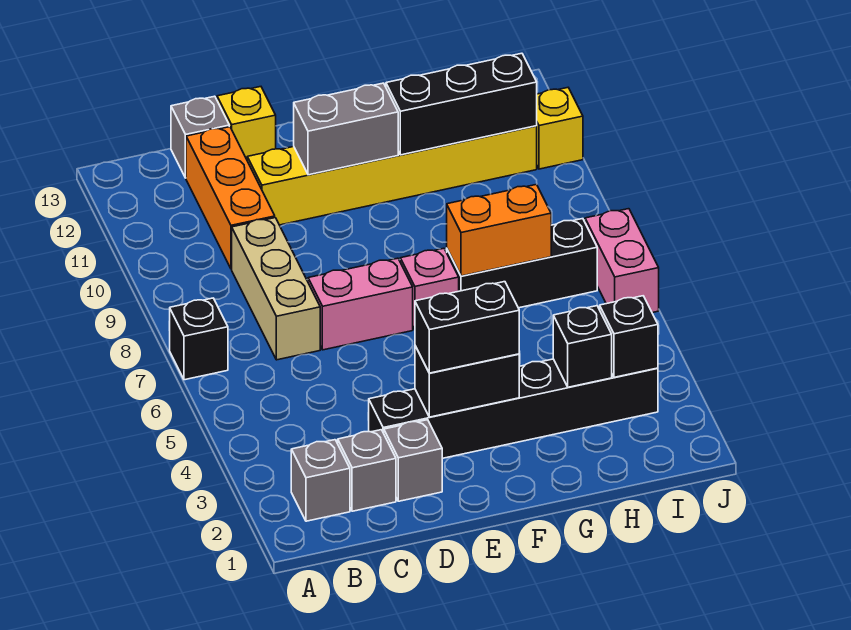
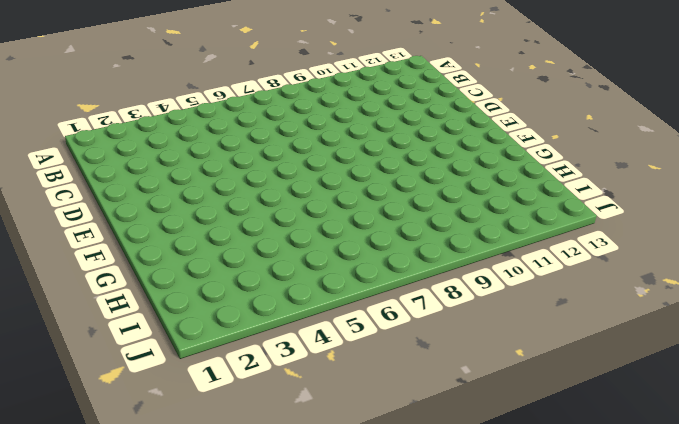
none -> black 1x1 brick [169,298,228,380]
none -> grey 1x1 brick [291,440,350,521]
none -> grey 1x1 brick [338,430,396,511]

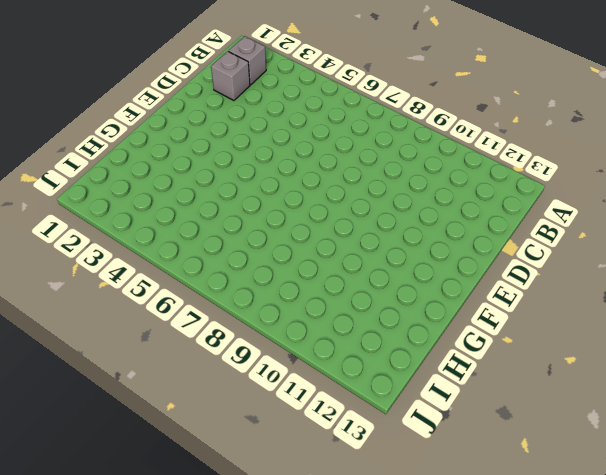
none -> black 1x1 brick [169,298,228,380]
none -> tan 1x3 brick [232,218,320,360]
none -> orange 1x3 brick [186,127,275,269]

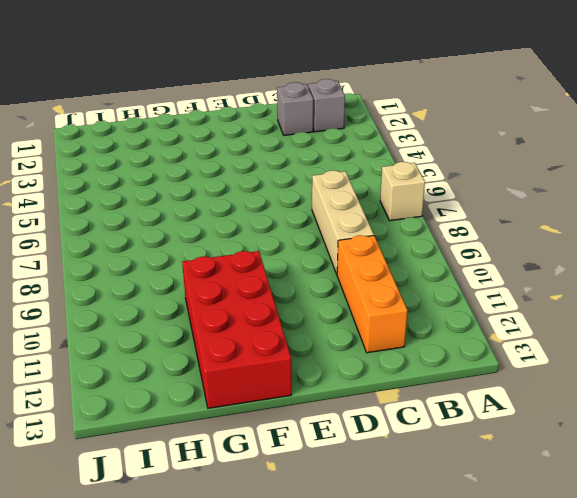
tan 1x1 brick [380,162,425,221] -> black 1x1 brick [169,298,228,380]
red 2x4 brick [182,251,292,408] -> yellow 1x6 brick [247,126,537,225]
none -> grey 1x1 brick [171,96,229,178]
none -> grey 1x1 brick [384,420,442,501]
none -> black 1x6 brick [369,359,658,458]

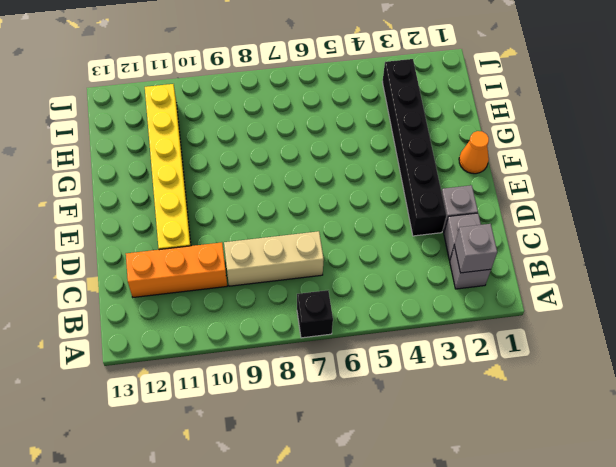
grey 1x1 brick [454,224,497,273] -> grey 1x1 brick moved to [171,96,229,178]
orange 1x1 cone [459,131,489,174] -> none
none -> pink 1x2 brick [308,258,413,350]
none -> yellow 1x1 brick [217,87,276,159]
none -> pink 1x1 brick [400,248,459,329]

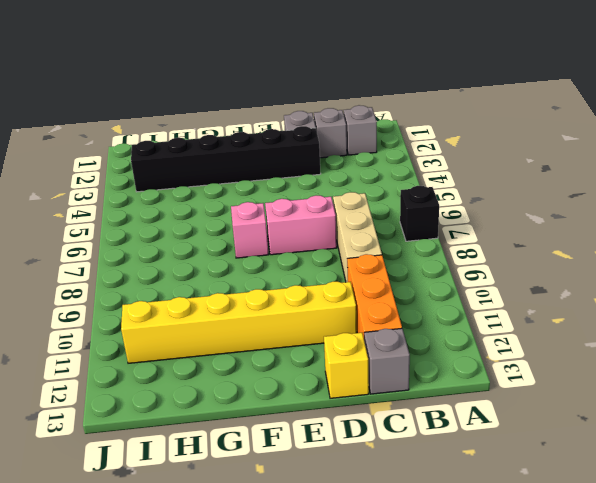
none -> black 1x3 brick [447,219,597,308]
none -> pink 1x2 brick [585,209,659,313]
none -> yellow 1x1 brick [537,88,583,169]

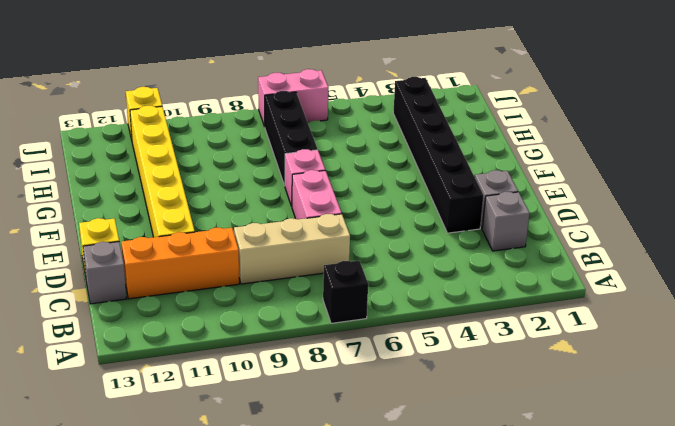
none -> grey 1x1 brick [291,440,350,521]
none -> black 1x2 brick [415,346,519,417]
none -> grey 1x2 brick [293,83,398,175]

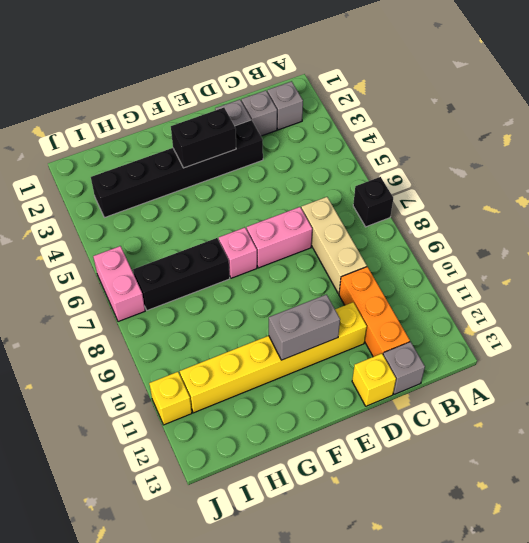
none -> orange 1x2 brick [447,185,551,276]
none -> black 1x3 brick [386,53,537,155]
none -> black 1x1 brick [553,306,612,387]

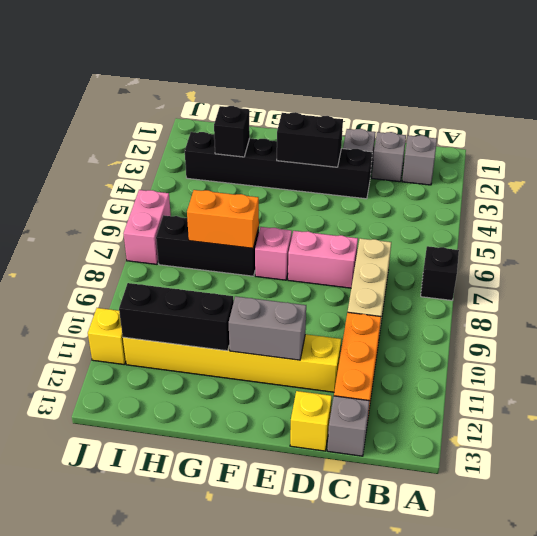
none -> black 1x1 brick [600,296,658,377]
none -> black 1x2 brick [415,282,519,373]

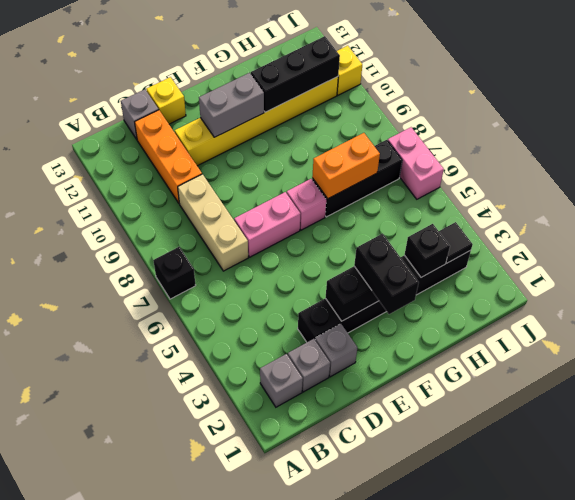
black 1x2 brick [354,234,419,314] -> black 1x2 brick turned to [415,282,519,373]
black 1x1 tile [439,222,473,263] -> black 1x1 brick [600,296,658,377]

